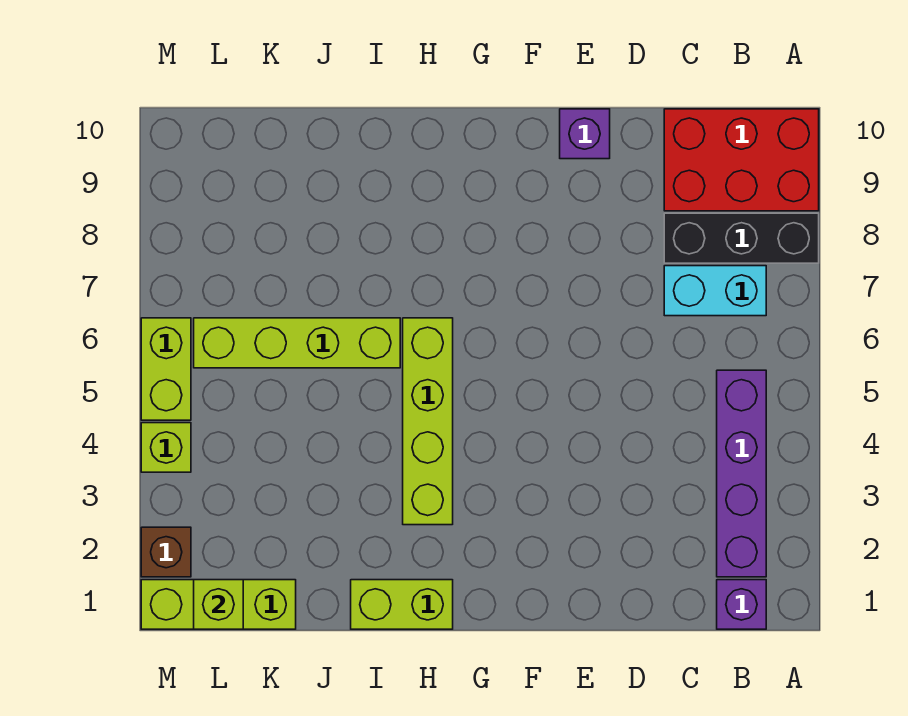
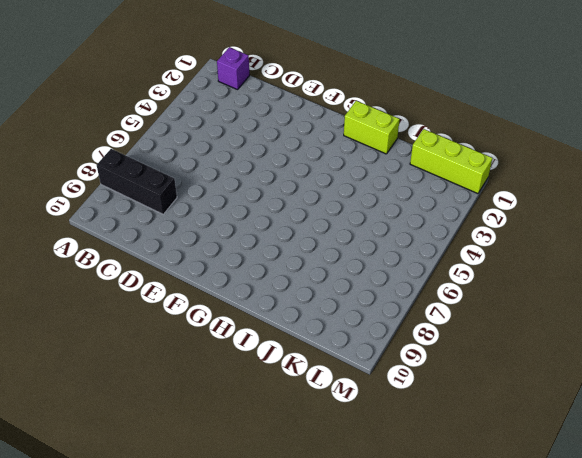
none -> red 2x3 brick [664,109,819,211]
none -> purple 1x4 brick [717,370,766,577]
none -> cyan 1x2 brick [664,266,766,316]

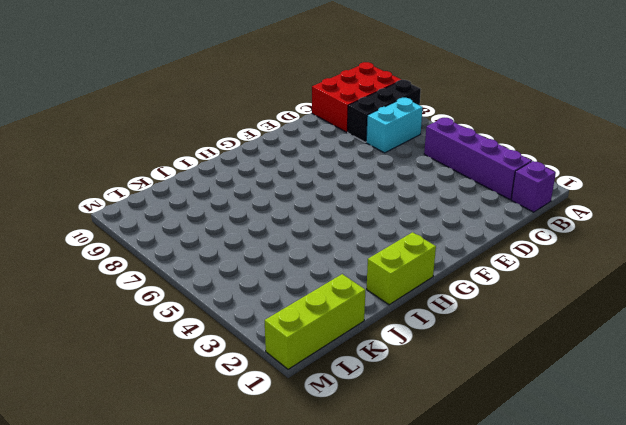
none -> purple 1x1 brick [560,109,610,159]
none -> lime 1x4 brick [403,318,453,525]
none -> lime 1x4 brick [194,318,400,368]

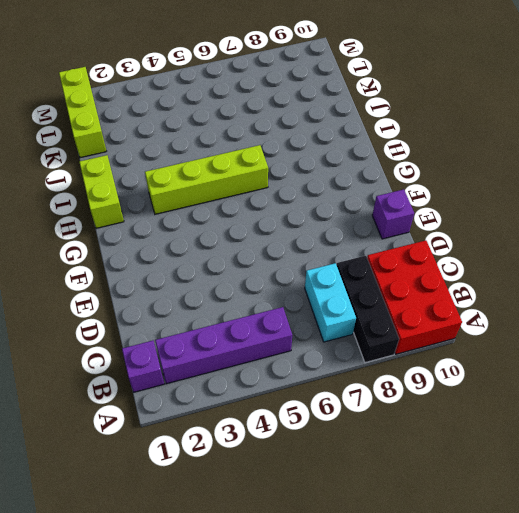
none -> lime 1x4 brick [194,318,400,368]
none -> brown 1x1 brick [141,527,191,577]
none -> lime 1x1 brick [141,423,191,472]

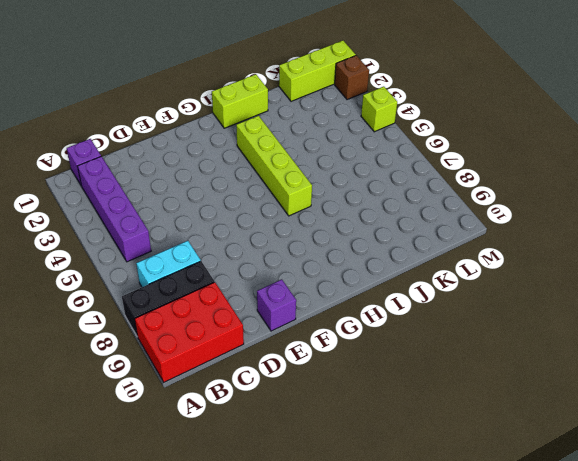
none -> lime 1x4 brick [194,318,400,368]
none -> lime 1x2 brick [141,318,191,420]
none -> lime 1x1 brick [194,580,243,629]

